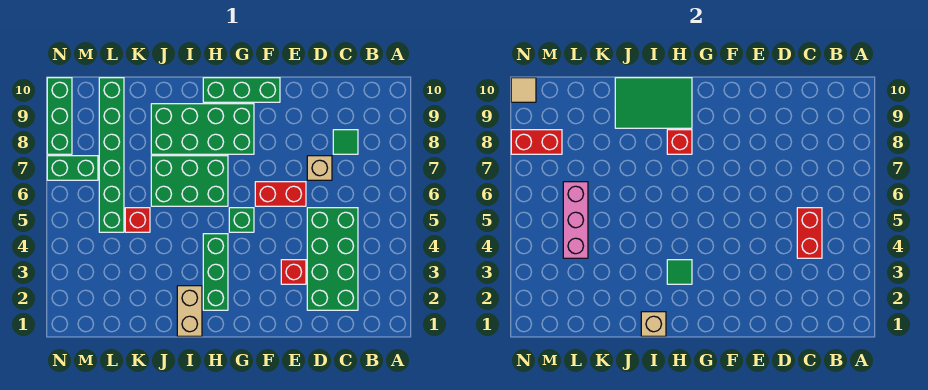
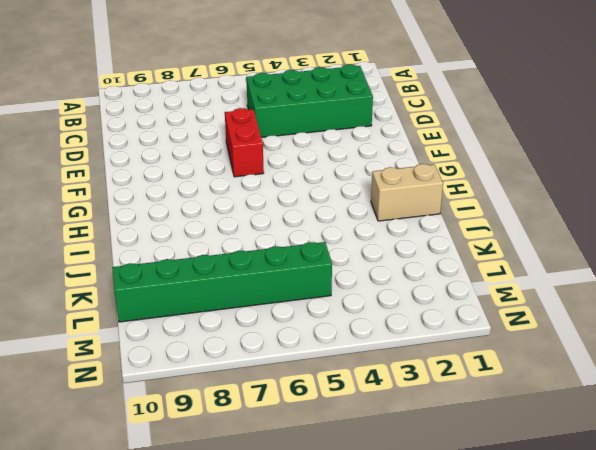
none -> green 1x1 tile [333,130,358,154]
none -> tan 1x1 brick [307,156,332,180]
none -> red 1x1 brick [281,260,306,284]

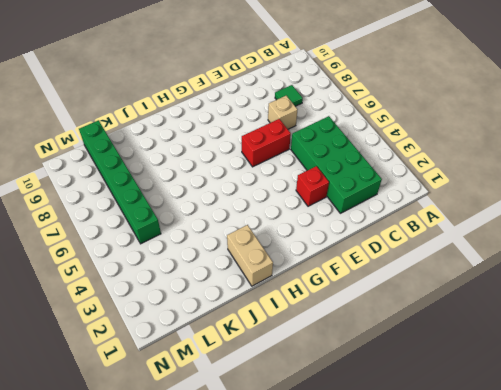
none -> green 1x3 brick [203,78,280,102]
none -> green 1x1 brick [229,208,254,232]
none -> green 2x4 brick [151,104,254,154]

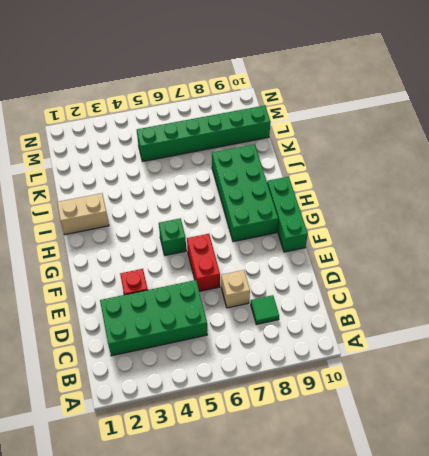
none -> green 1x3 brick [203,234,228,310]
none -> green 2x3 brick [151,156,228,206]
none -> red 1x1 brick [125,208,150,232]

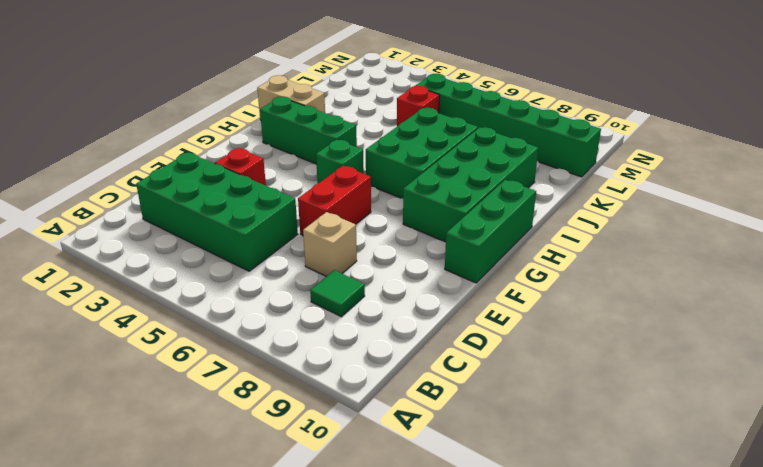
none -> green 1x2 brick [47,156,98,180]
none -> green 1x3 brick [47,78,72,154]
none -> red 1x2 brick [797,208,822,258]

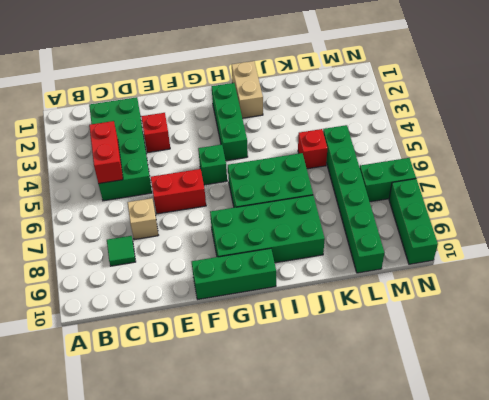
none -> green 1x1 tile [667,260,692,284]
none -> red 1x1 brick [667,130,692,154]
none -> green 2x3 tile [615,78,692,128]

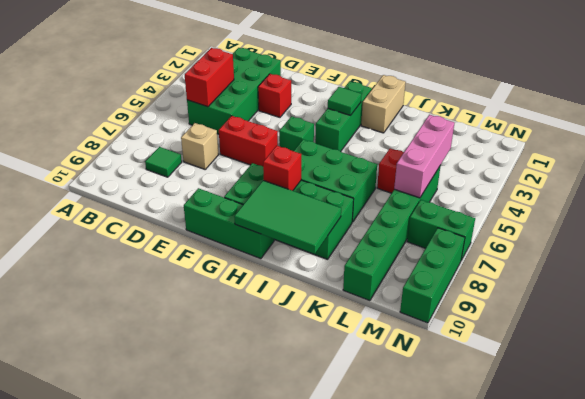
none -> tan 1x1 brick [641,312,666,336]
none -> red 1x2 brick [511,130,562,154]
none -> tan 1x1 tile [511,78,536,102]

